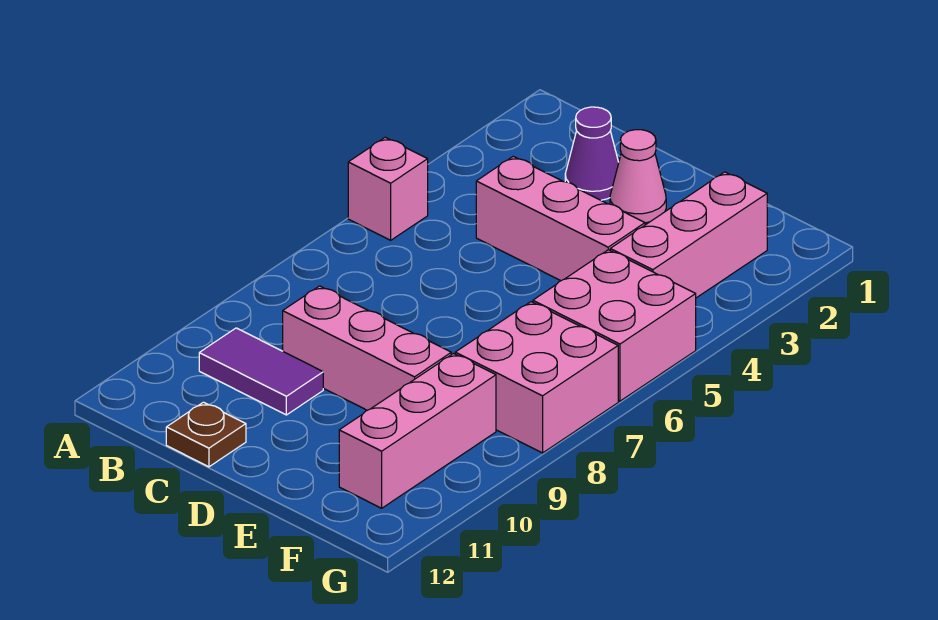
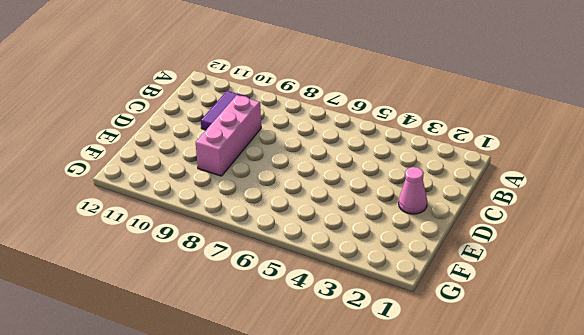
none -> pink 1x1 brick [348,137,428,240]
none -> purple 1x1 cone [565,107,619,200]

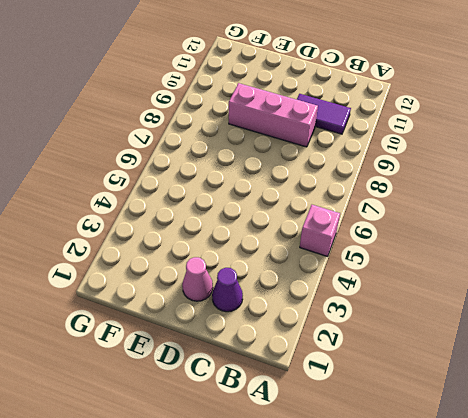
none -> pink 1x3 brick [476,156,645,281]
none -> brown 1x1 plate [166,402,246,467]

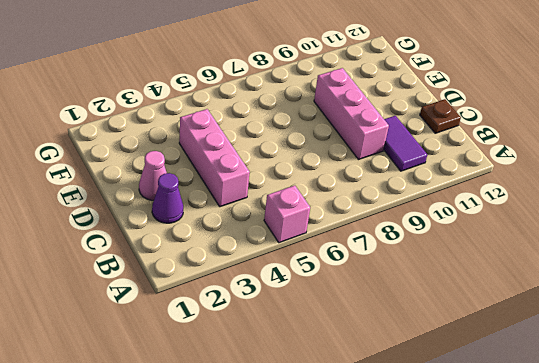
none -> pink 1x3 brick [610,172,767,298]
none -> pink 2x2 brick [533,250,696,401]

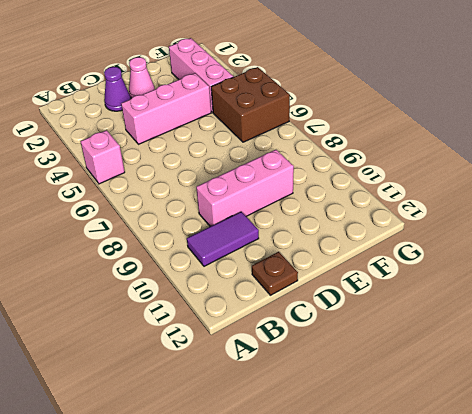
brown 2x2 brick [211,67,290,142] -> pink 2x2 brick [533,250,696,401]
none -> pink 2x2 brick [455,302,618,453]
none -> pink 1x3 brick [339,354,496,508]

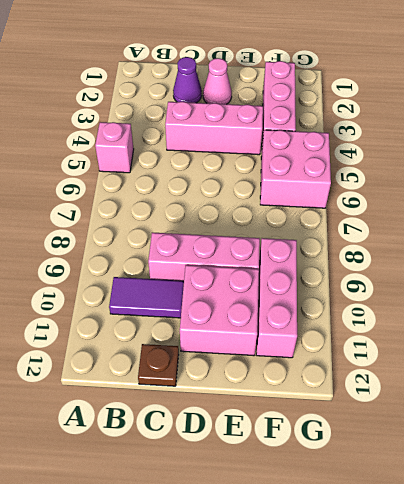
pink 2x2 brick [180,265,259,356] -> pink 2x2 brick moved to [455,302,618,453]

